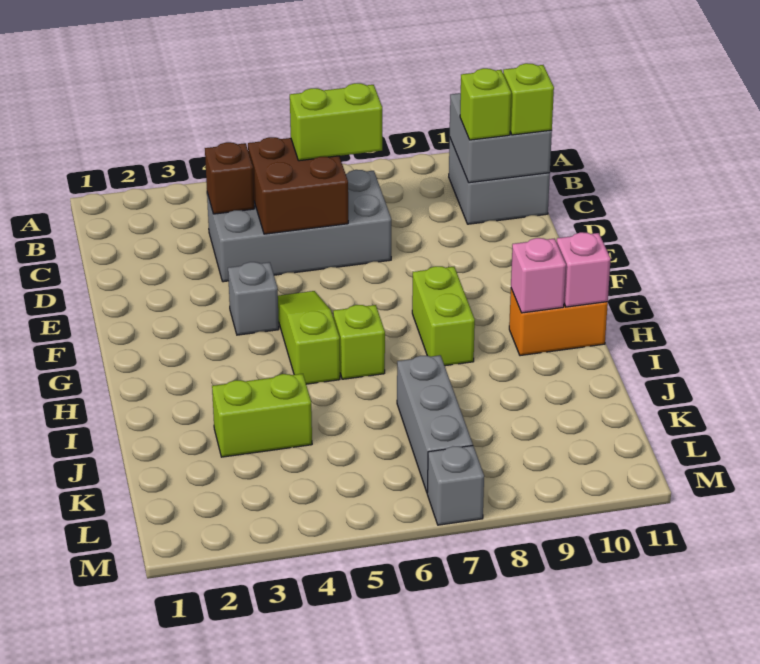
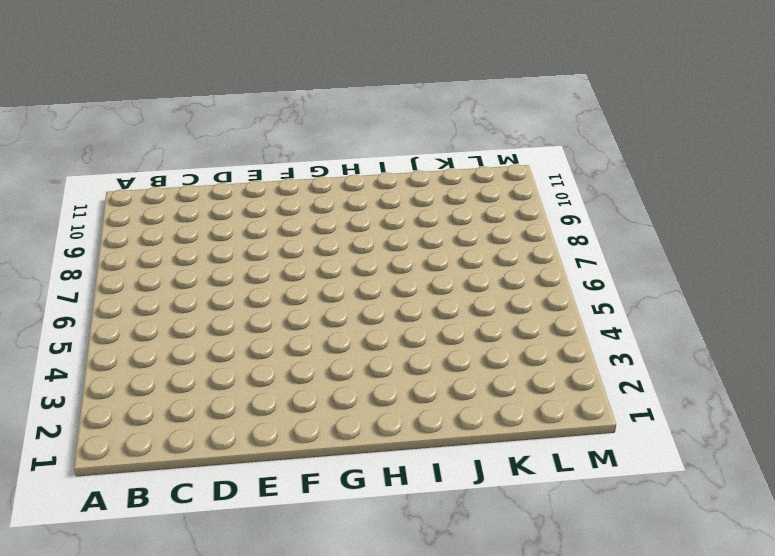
none -> grey 2x2 brick [449,139,550,224]
none -> grey 2x4 brick [207,170,391,282]
none -> grey 1x1 brick [228,262,279,335]

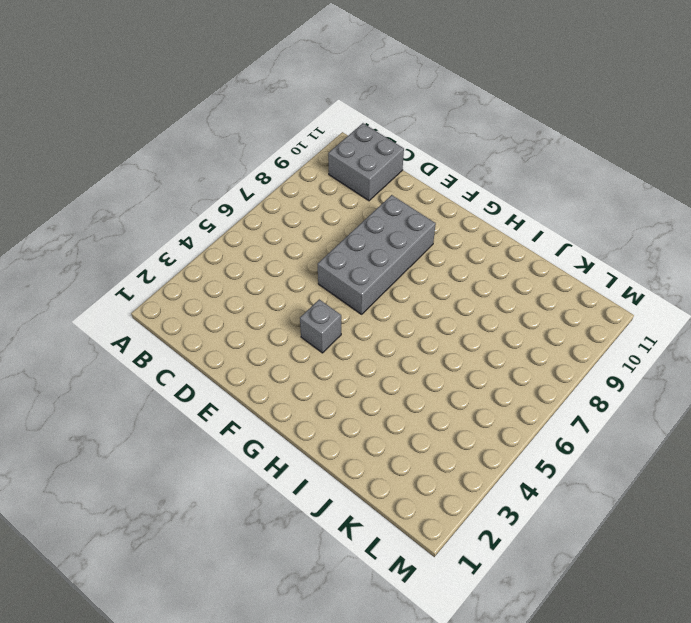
grey 2x4 brick [318,195,436,314] -> grey 2x4 brick moved to [207,170,391,282]
none -> lime 1x3 slope [278,291,340,384]
none -> lime 1x2 brick [412,266,475,366]
none -> lime 1x1 brick [333,305,385,379]

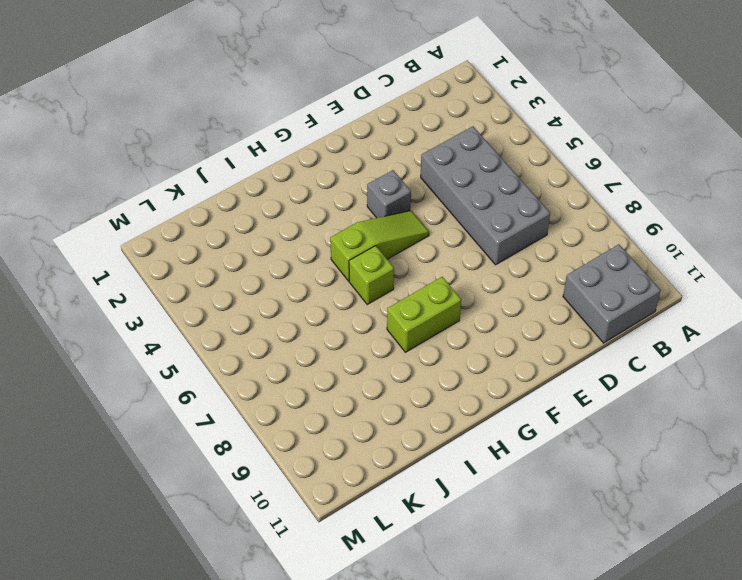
none -> orange 1x2 brick [509,289,608,356]
none -> lime 1x2 brick [212,374,312,457]
none -> grey 1x3 brick [397,355,473,492]

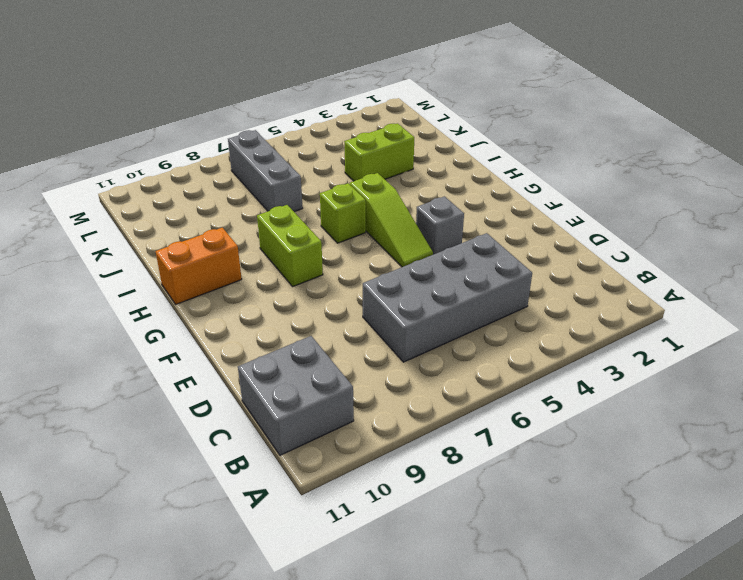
none -> grey 1x1 brick [427,446,484,525]
none -> grey 2x2 brick [450,93,552,183]
none -> brown 1x1 brick [205,142,254,214]

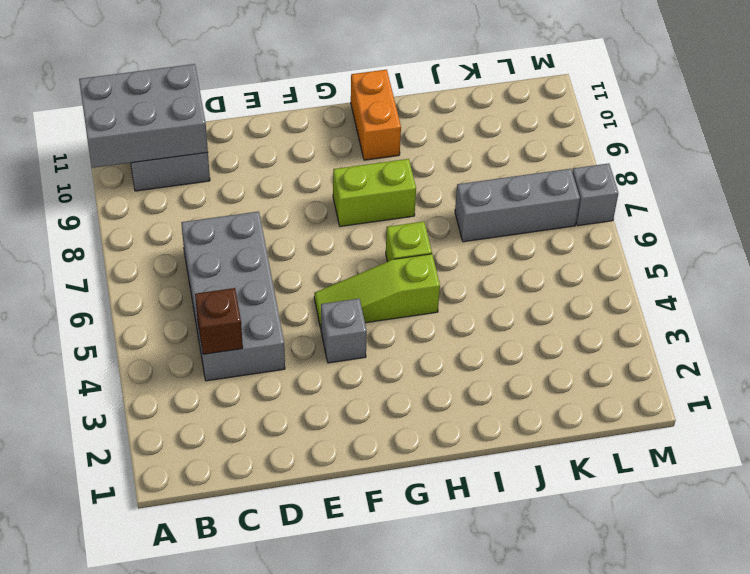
grey 2x3 brick [79,64,208,168] -> grey 2x2 brick [450,93,552,183]
none -> lime 1x2 brick [212,374,312,457]
none -> brown 2x2 brick [248,137,348,234]
none -> pink 1x1 brick [511,238,566,313]

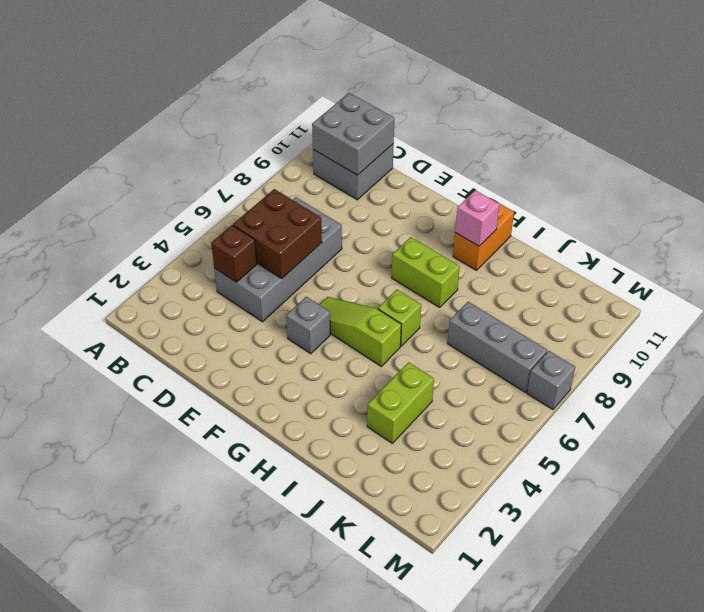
none -> pink 1x1 brick [557,232,611,307]
none -> lime 1x2 brick [290,83,382,161]
none -> lime 1x1 brick [460,68,511,140]

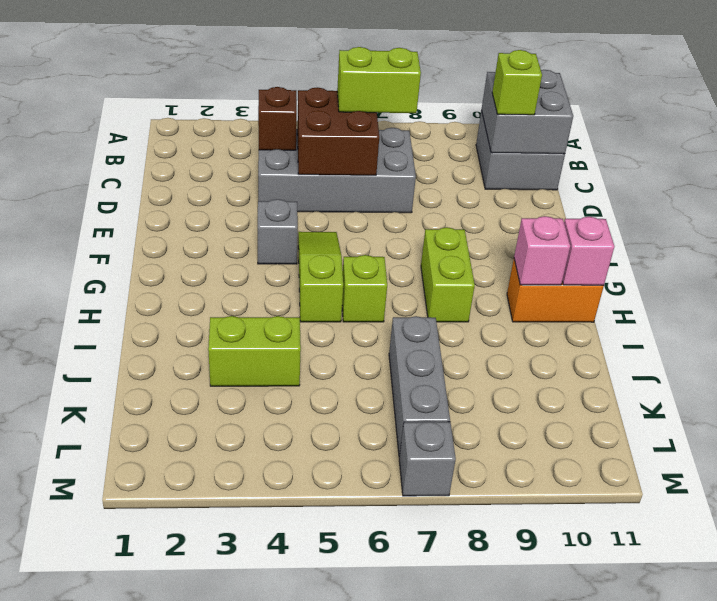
none -> lime 1x1 brick [503,63,554,135]

